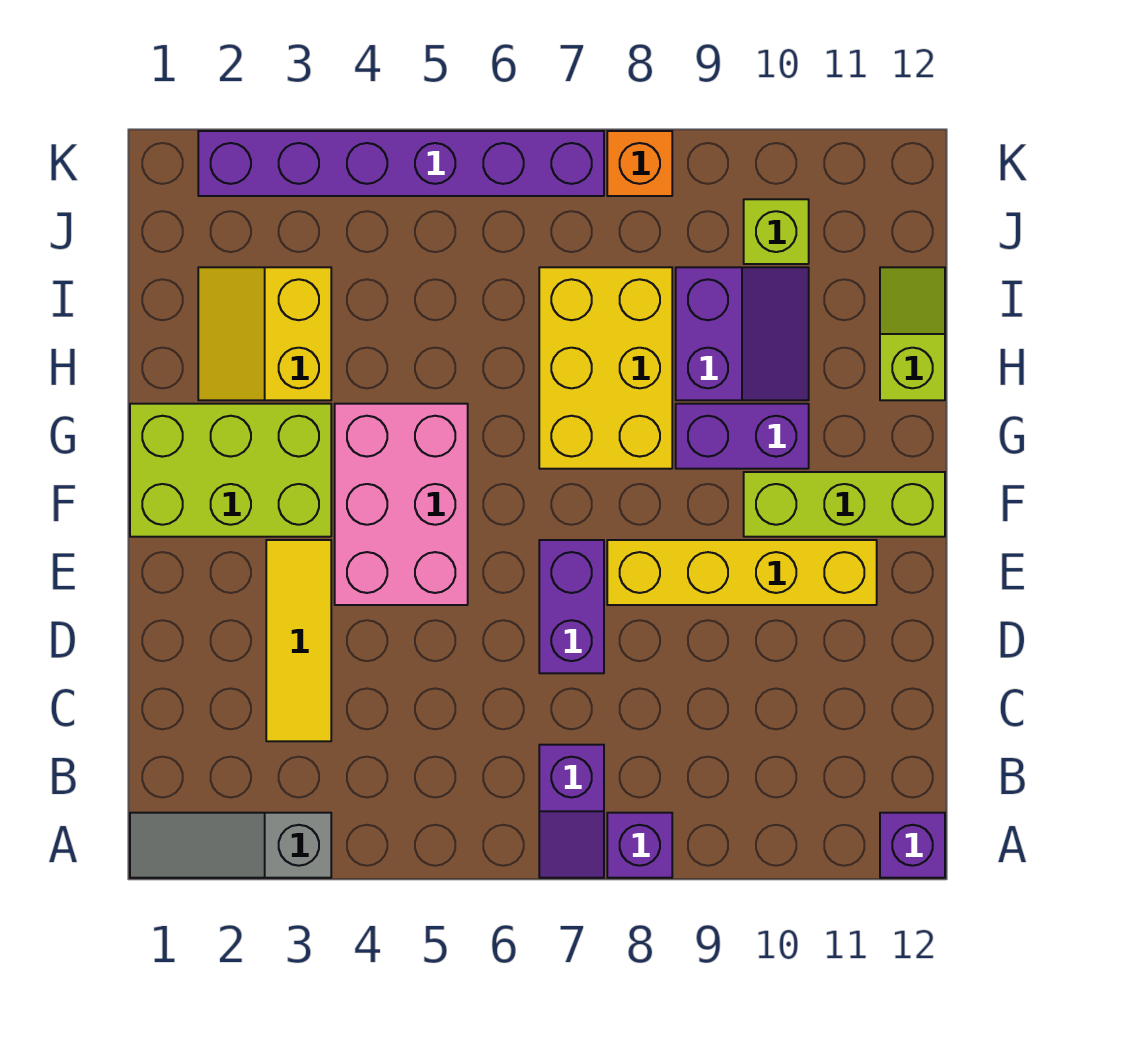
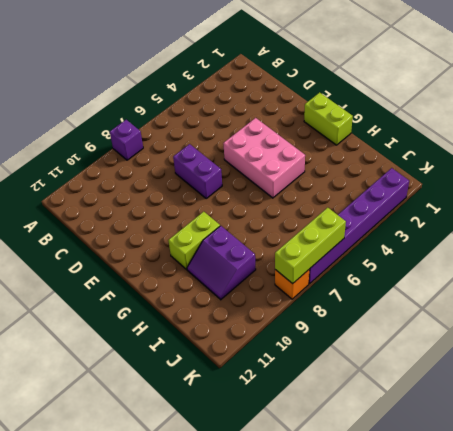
lime 1x2 brick [304,92,353,145] -> lime 2x3 brick [130,404,331,537]
lime 1x2 brick [168,212,220,269] -> purple 1x2 brick [676,404,809,469]
lime 1x3 brick [275,208,346,284] -> lime 1x3 brick moved to [744,472,945,537]
none -> grey 1x3 slope [130,813,331,878]
none -> purple 1x2 slope [539,745,604,878]
none -> purple 1x1 brick [880,813,945,878]

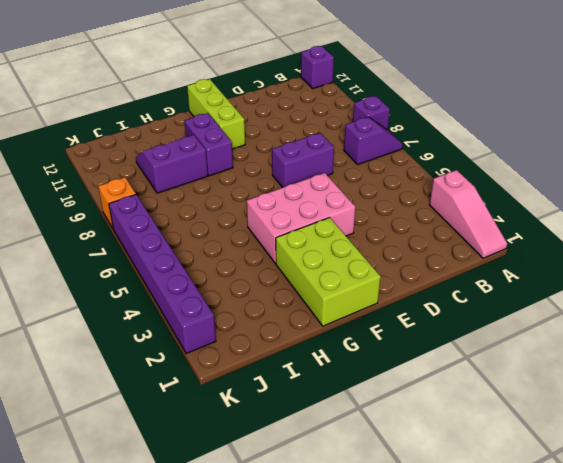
pink 1x3 slope [429,170,507,258] -> grey 1x3 slope [130,813,331,878]
none -> yellow 1x3 tile [266,540,331,741]
none -> yellow 1x4 brick [607,540,877,605]
none -> yellow 2x3 brick [539,267,672,469]

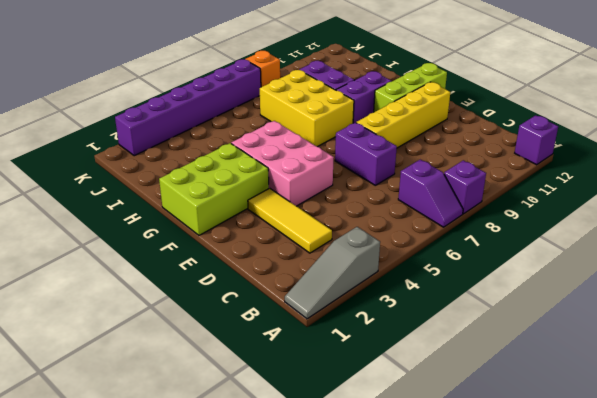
none -> yellow 2x2 slope [198,267,331,400]
none -> lime 1x2 slope [880,267,945,400]
none -> lime 1x1 brick [744,199,809,264]

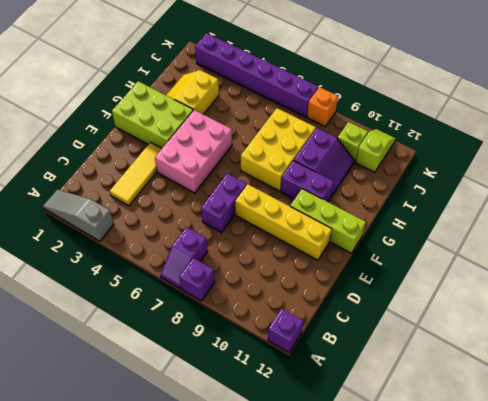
lime 1x2 slope [355,129,396,172] -> lime 1x2 slope moved to [880,267,945,400]

